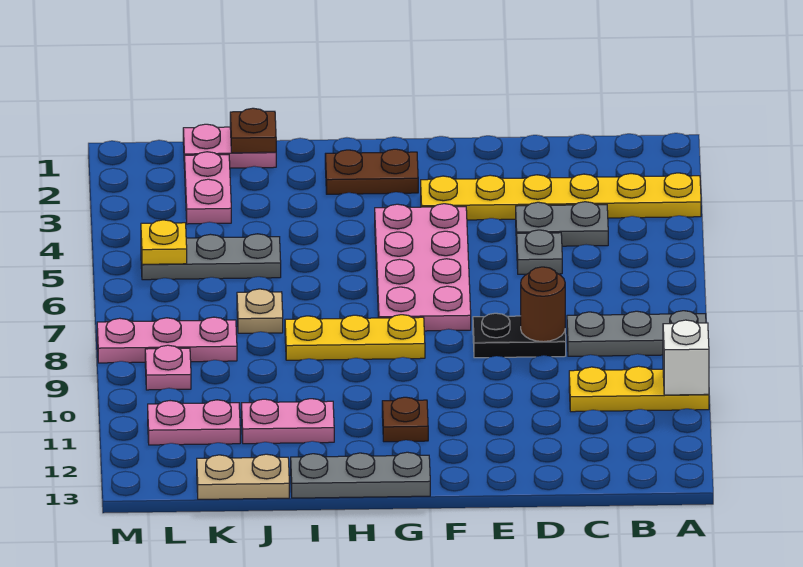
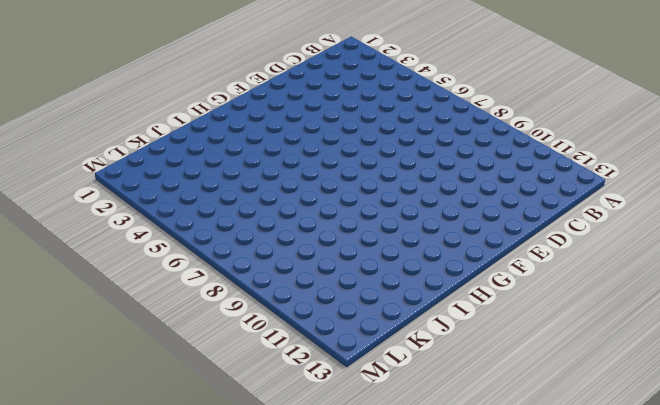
none -> yellow 1x6 plate [421,173,701,220]
none -> grey 1x3 plate [567,311,706,356]
none -> yellow 1x3 plate [569,366,709,412]

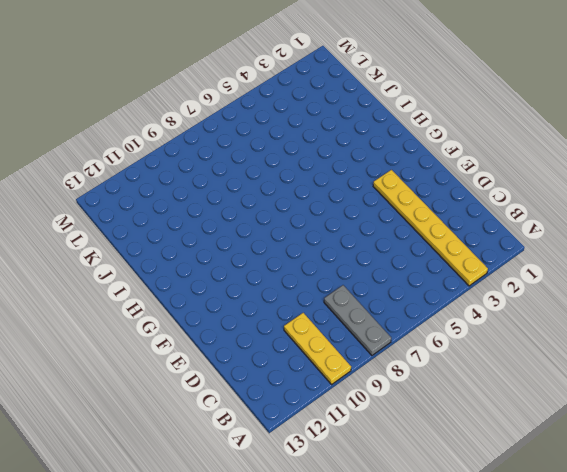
none -> grey 1x2 plate [516,202,608,246]
none -> grey 1x1 plate [517,230,562,274]
none -> black 1x2 plate [473,313,566,358]

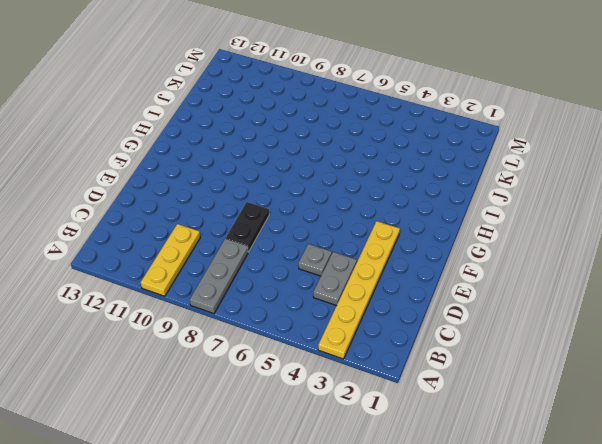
none -> pink 2x4 plate [375,204,471,331]
none -> brown 1x2 plate [325,149,418,194]
none -> yellow 1x3 plate [285,315,425,360]

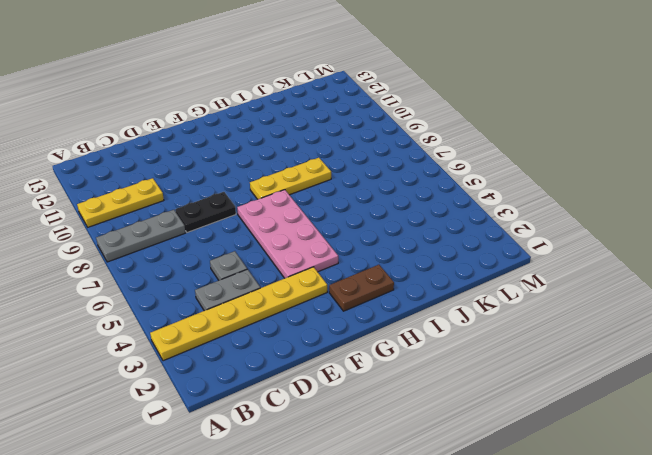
none -> brown 1x1 plate [382,397,428,442]
none -> grey 1x3 plate [291,452,430,498]
none -> pink 1x2 plate [241,399,334,444]

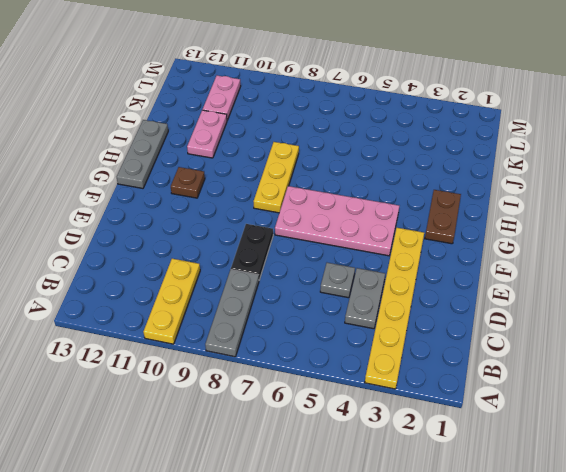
none -> pink 1x2 plate [183,124,276,168]
none -> grey 1x3 plate [141,234,281,280]
none -> tan 1x1 plate [237,289,283,333]

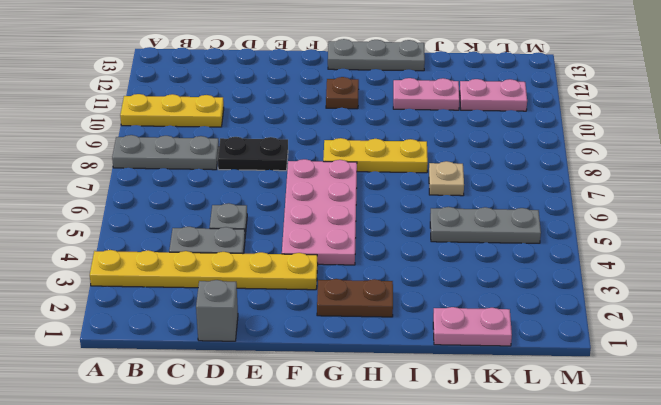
grey 1x1 brick [196,280,238,341] -> none
none -> tan 1x2 plate [197,454,289,499]
none -> pink 1x2 plate [185,152,231,224]
none -> pink 1x3 plate [97,317,237,363]

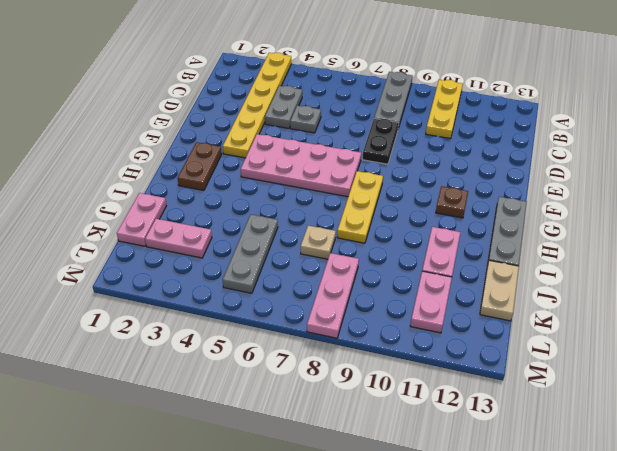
none -> pink 1x1 plate [145,345,191,390]
none -> white 1x1 brick [663,320,709,395]
none -> brown 1x1 round brick [521,267,565,342]

